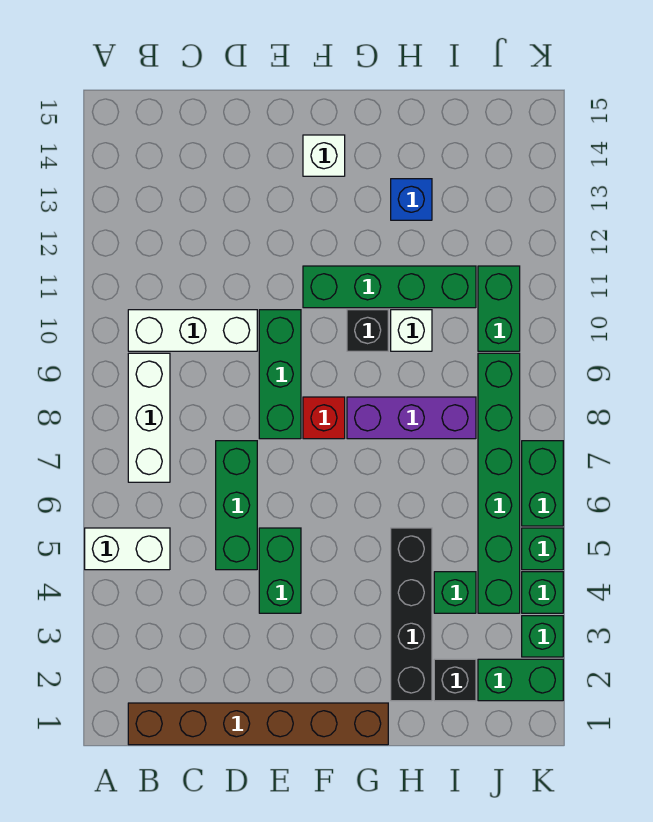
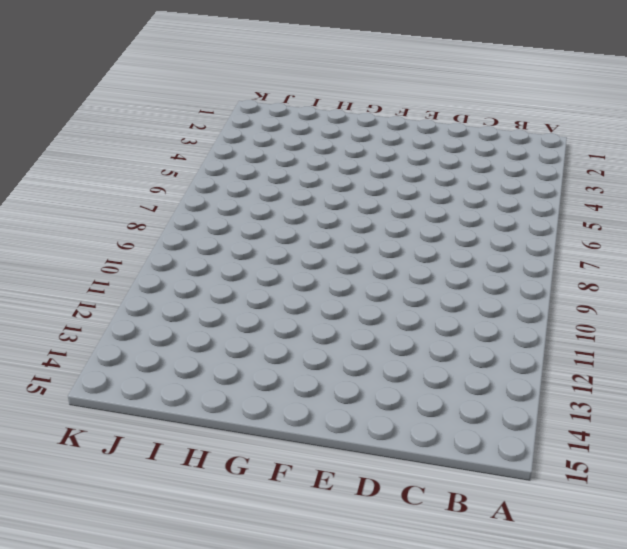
none -> white 1x2 brick [85,528,170,570]
none -> brown 1x6 brick [128,703,388,745]
none -> white 1x3 brick [128,353,170,482]

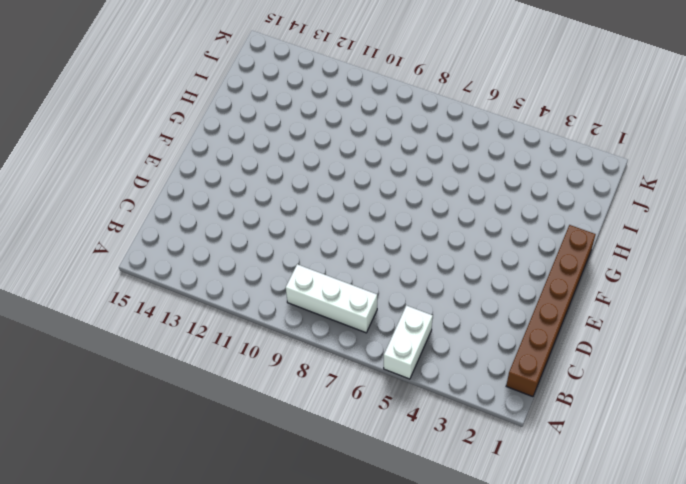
none -> white 1x3 brick [128,310,257,351]
none -> green 1x3 brick [216,441,257,570]
none -> green 1x2 brick [259,528,301,613]

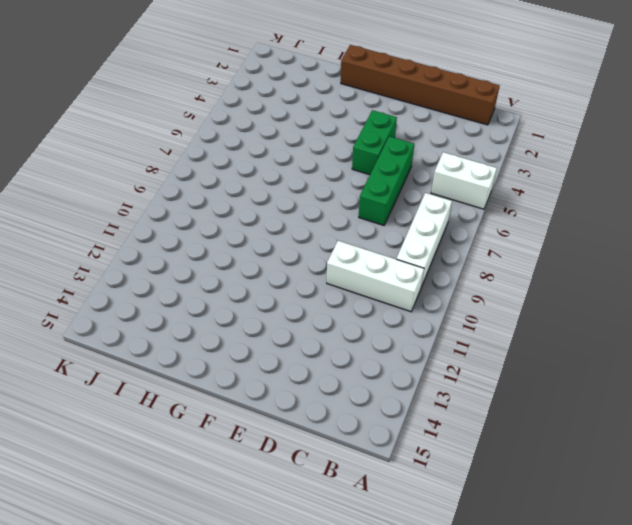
none -> green 1x3 brick [259,310,301,439]
none -> red 1x1 brick [303,397,345,439]
none -> green 1x4 brick [303,266,476,308]

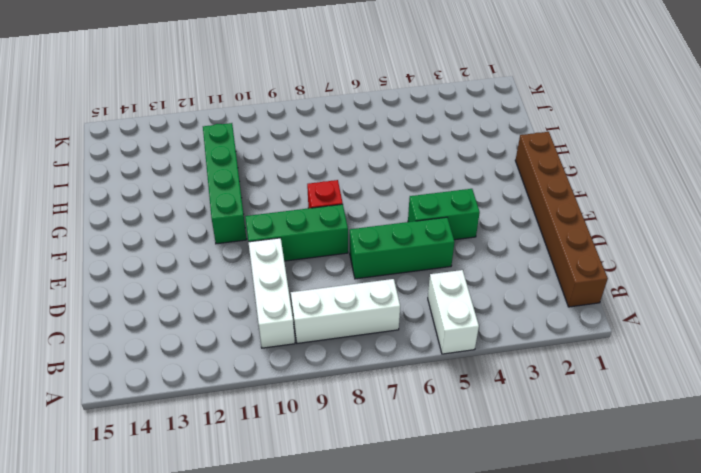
none -> white 1x1 brick [303,135,345,176]
none -> purple 1x3 brick [347,397,476,439]
none -> black 1x1 brick [347,310,388,351]

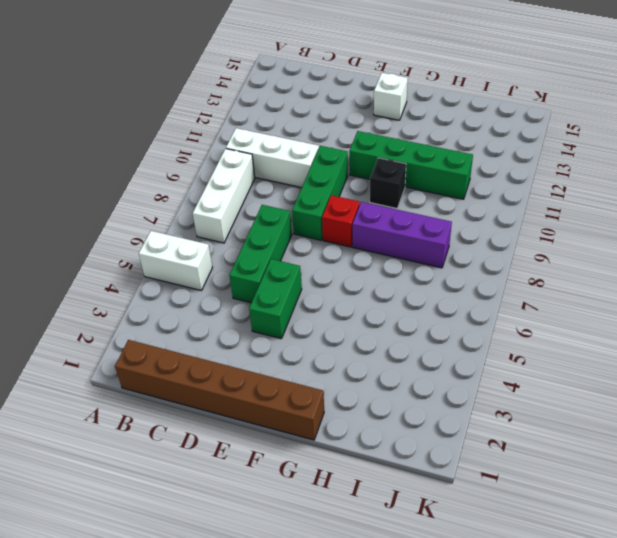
none -> black 1x4 brick [391,528,432,701]
none -> white 1x1 brick [391,310,432,351]
none -> blue 1x1 brick [391,179,432,220]

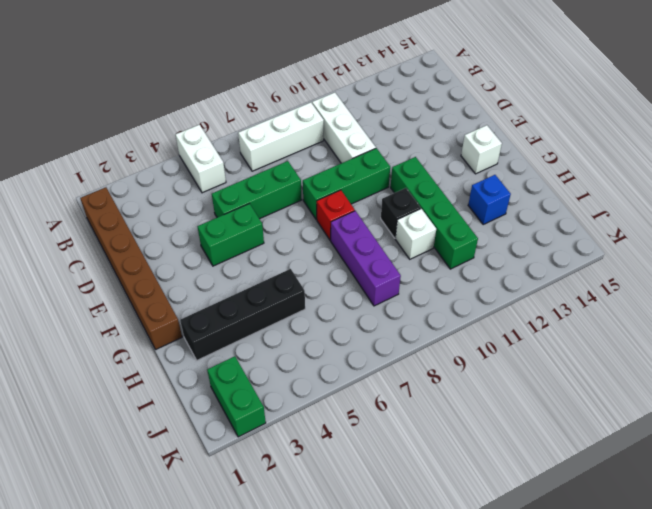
none -> black 1x1 brick [434,659,476,701]
none -> green 1x1 brick [434,572,476,613]
none -> green 1x6 brick [478,353,520,613]

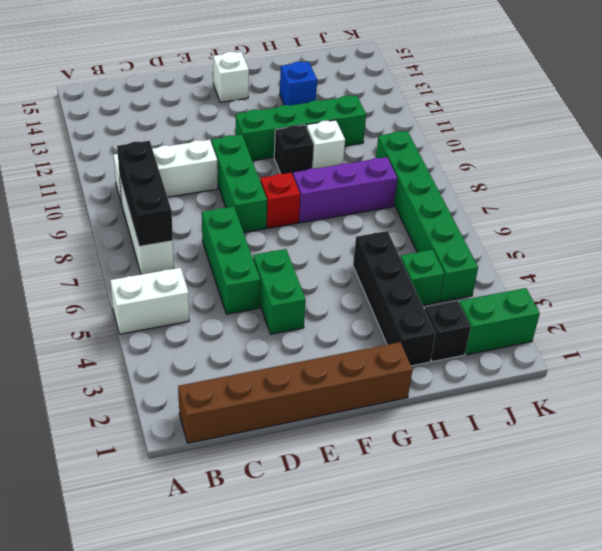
black 1x3 brick [117,141,173,246] -> none
none -> green 1x2 brick [478,266,520,351]
none -> green 1x1 brick [522,616,563,657]
none -> green 1x1 brick [522,572,563,613]

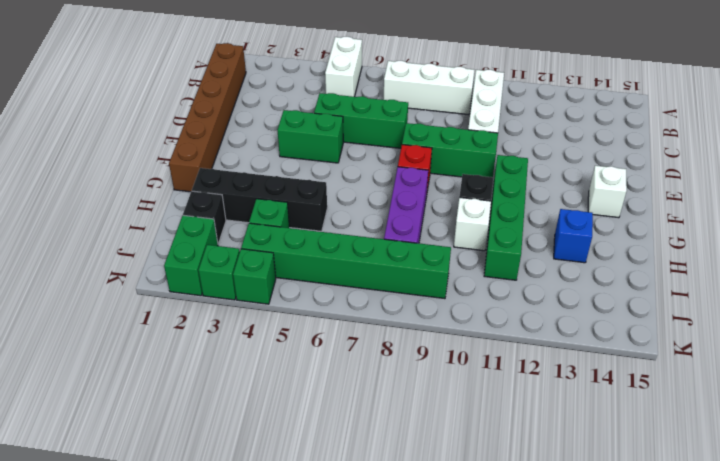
none -> green 1x2 brick [478,266,520,351]
none -> green 1x1 brick [522,528,563,570]
none -> green 1x2 brick [522,441,563,526]

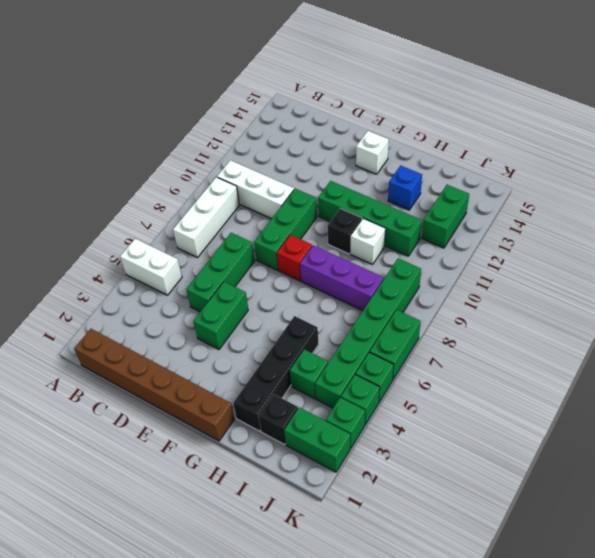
green 1x2 brick [422,185,469,248] -> green 1x2 brick moved to [478,266,520,351]

